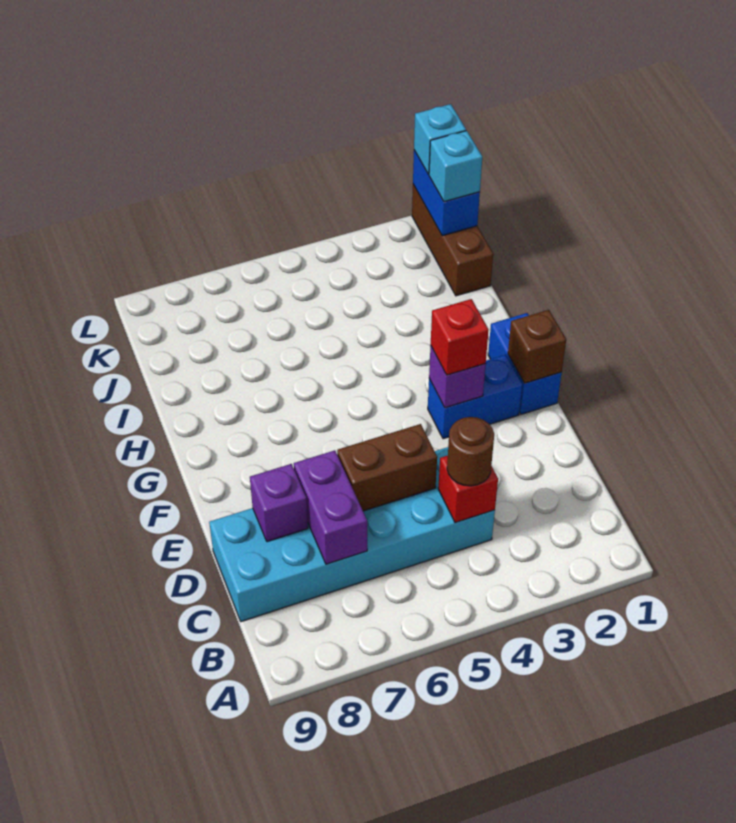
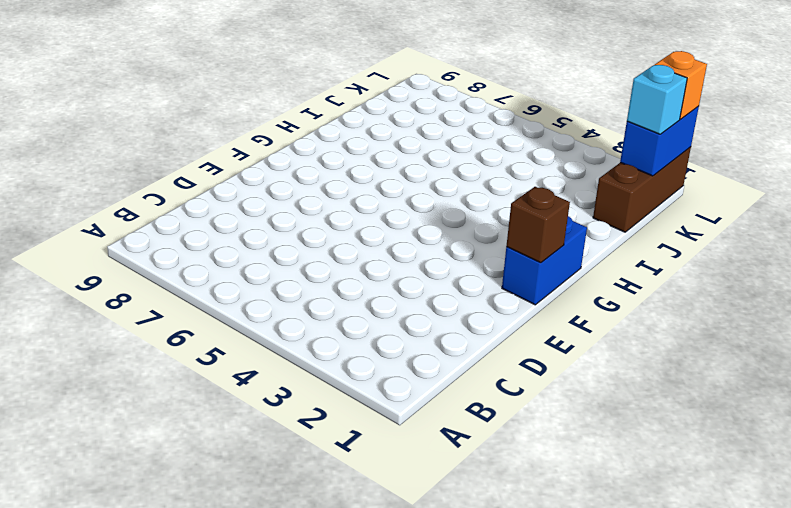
orange 1x1 brick [655,51,707,119] -> cyan 1x1 brick [414,104,466,174]
none -> cyan 2x6 brick [209,447,495,622]
none -> blue 1x2 brick [428,355,522,439]
none -> red 1x1 brick [438,456,498,523]

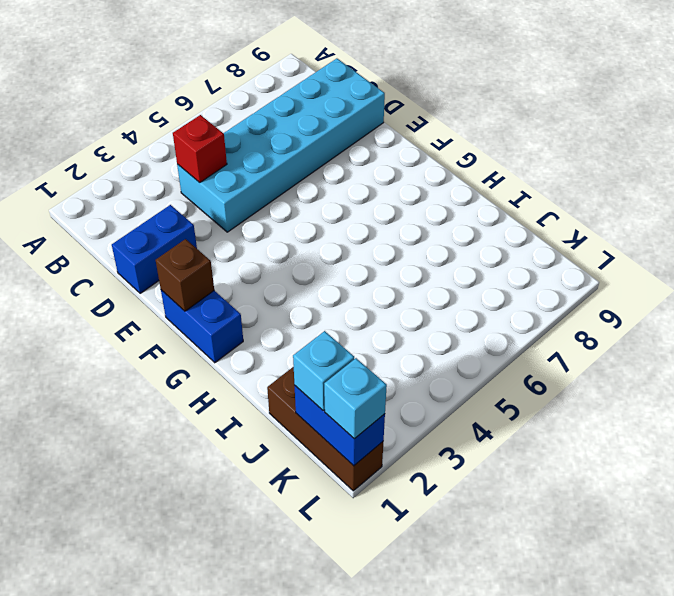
blue 1x2 brick [112,205,197,294] -> blue 1x2 brick moved to [428,355,522,439]
none -> purple 1x2 brick [294,450,367,564]
none -> brown 1x2 brick [337,424,437,511]
none -> purple 1x1 brick [250,464,308,542]

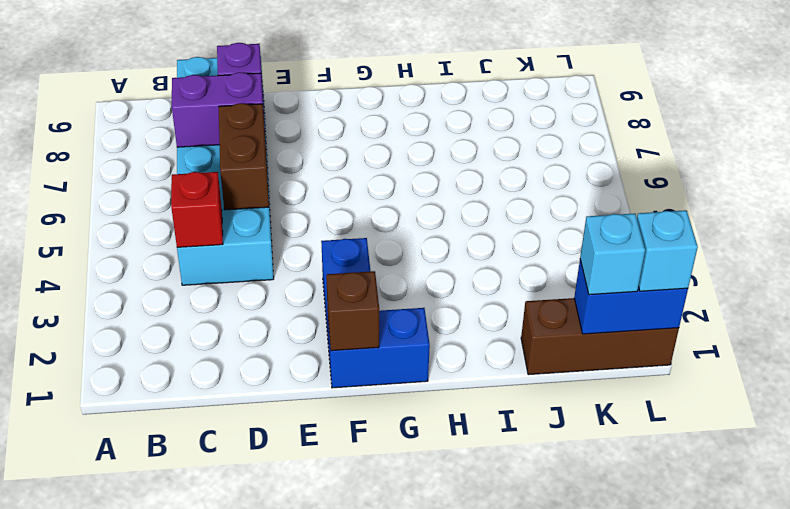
none -> purple 1x1 brick [429,346,486,408]
none -> brown 1x1 round brick [447,417,494,486]
none -> red 1x1 brick [431,299,489,375]

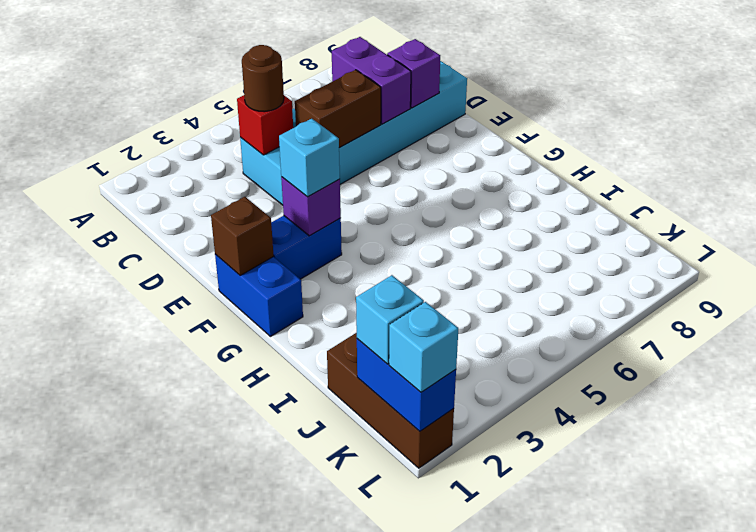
cyan 1x1 brick [279,119,340,197] -> red 1x1 brick [431,299,489,375]

